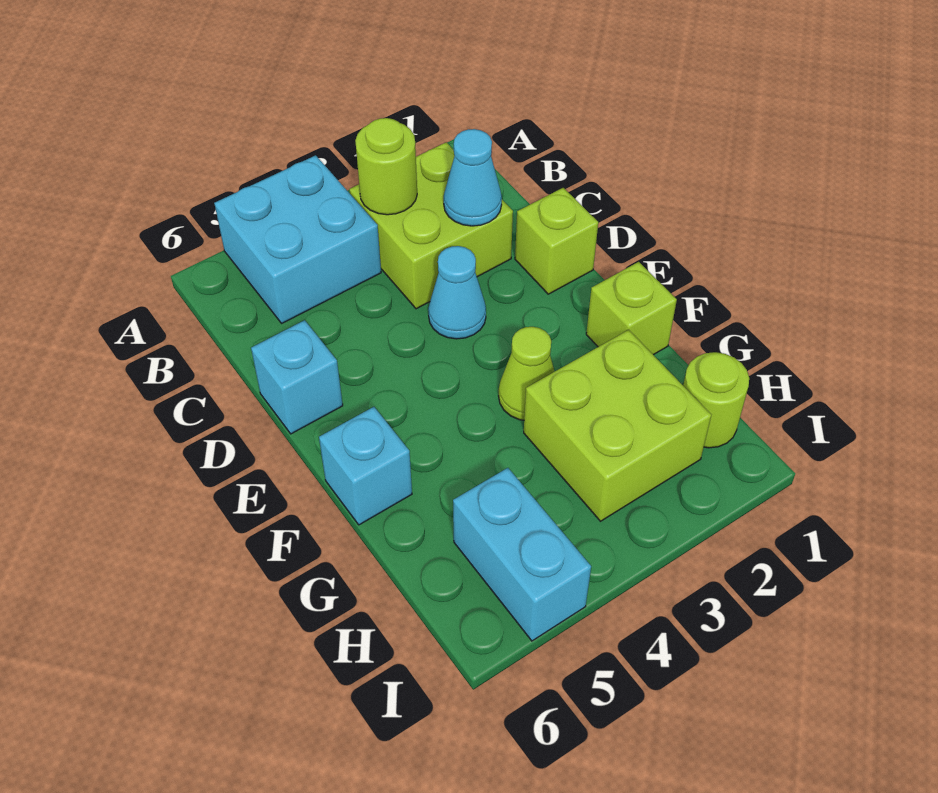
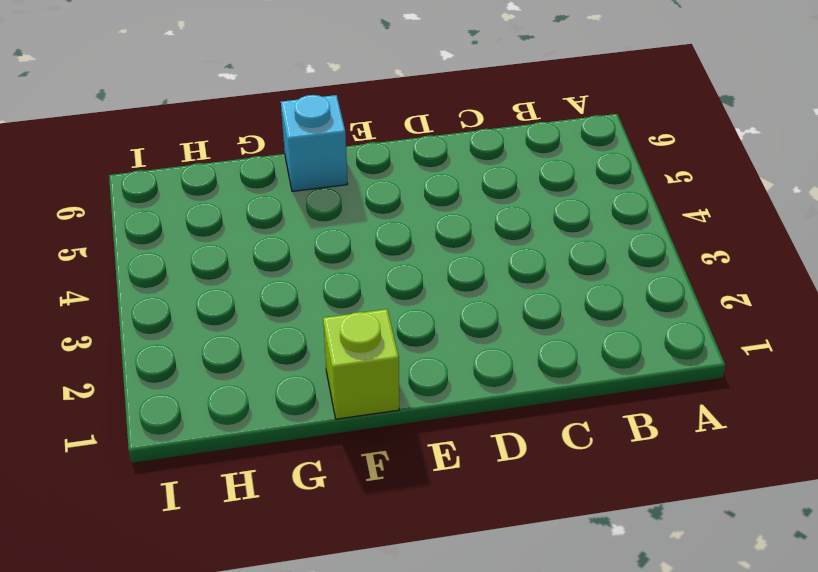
none -> cyan 2x2 brick [214,155,381,323]
none -> lime 2x2 brick [349,142,513,309]
none -> lime 1x1 brick [515,188,598,294]

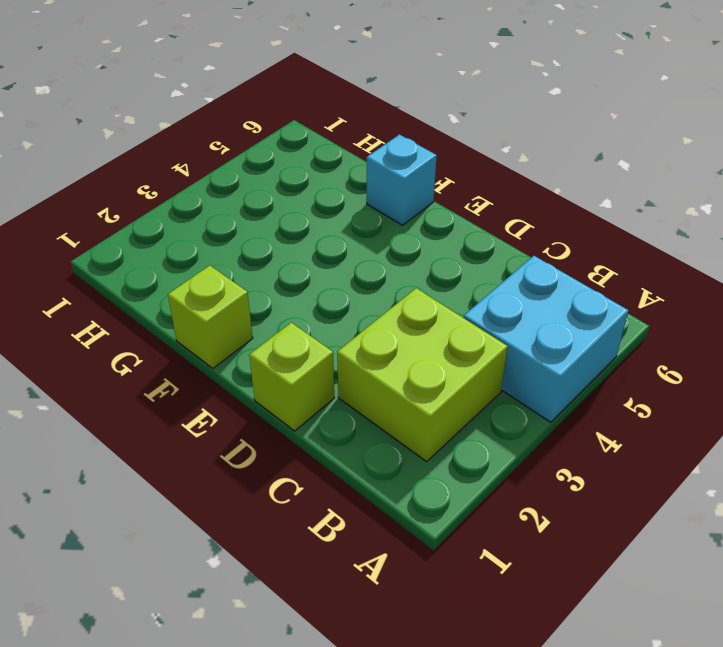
none -> cyan 1x1 cone [428,246,486,339]
none -> cyan 1x1 brick [251,320,343,434]
none -> lime 1x1 cone [499,327,555,420]

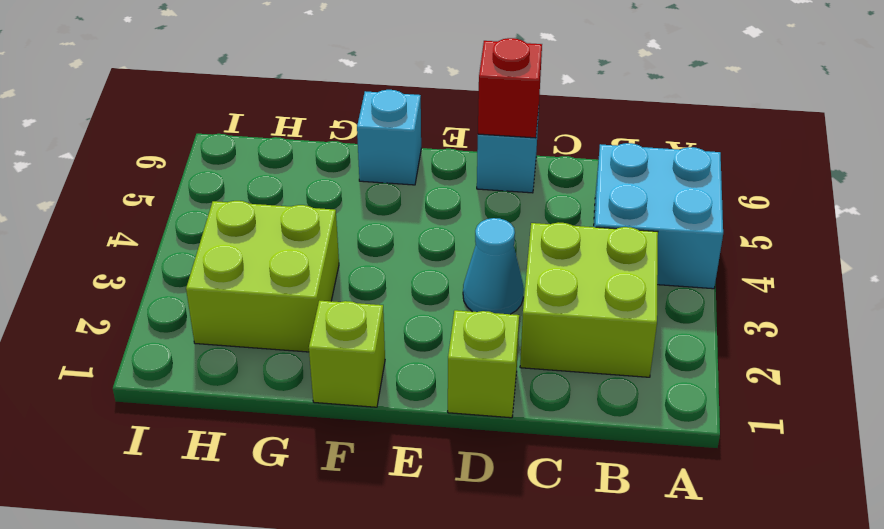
red 1x1 brick [478,38,542,138] -> none
none -> lime 1x1 cone [499,327,555,420]
none -> lime 1x1 round brick [683,352,749,448]
none -> cyan 1x2 brick [453,468,591,641]

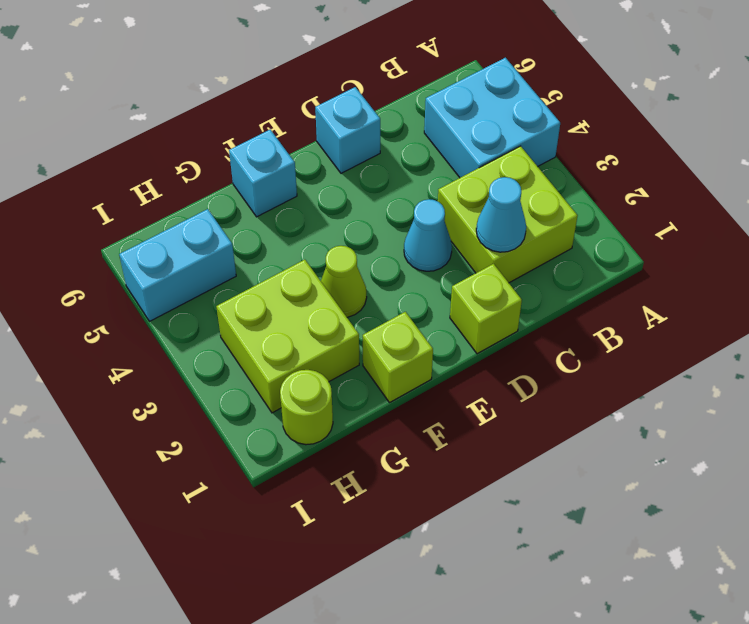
none -> lime 1x1 round brick [355,118,417,215]

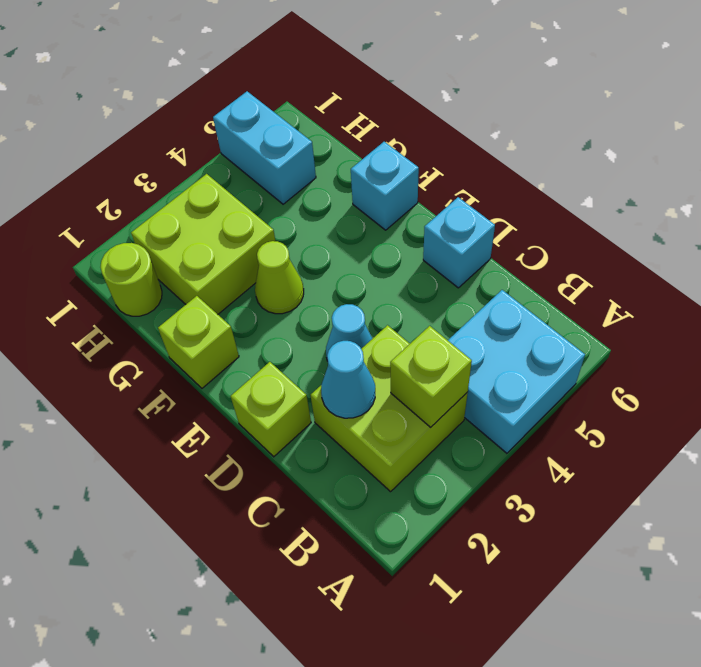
lime 1x1 brick [390,326,472,427] -> lime 1x1 round brick [355,118,417,215]

